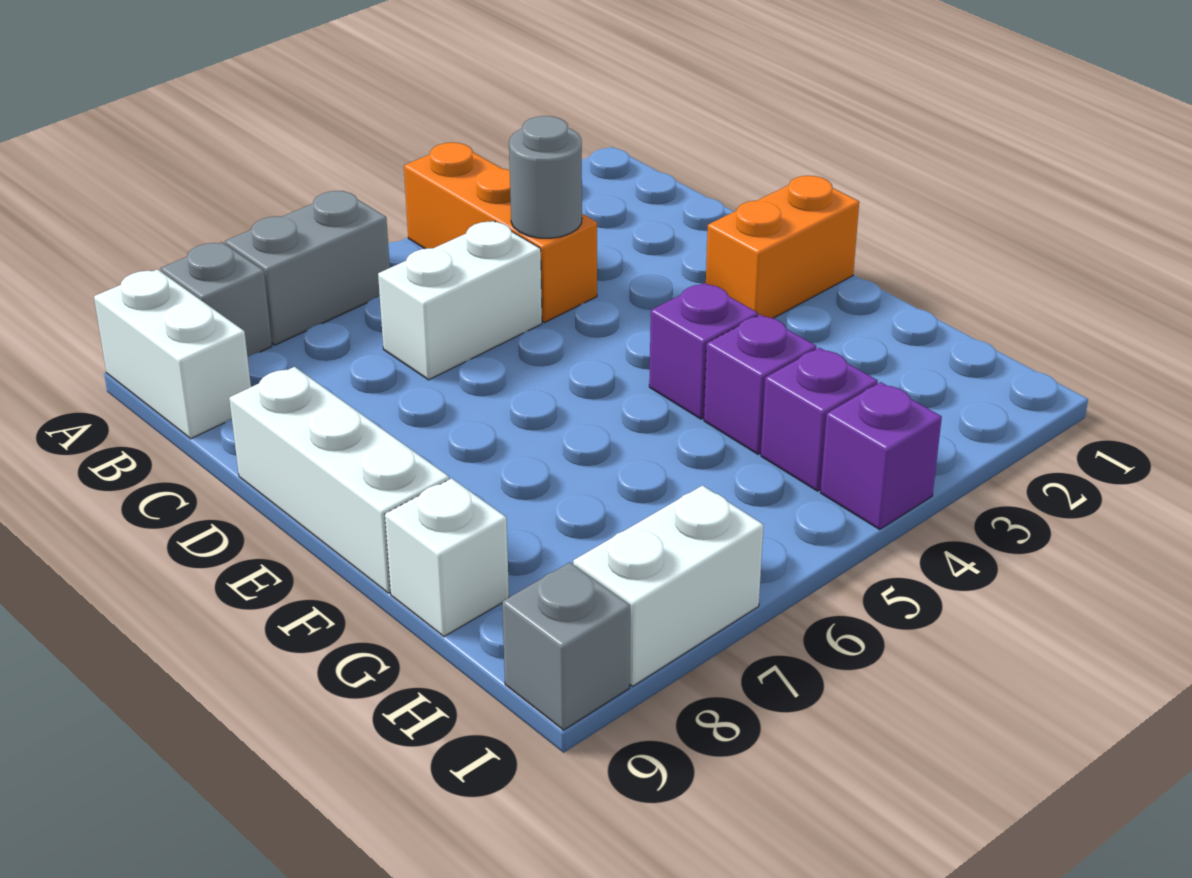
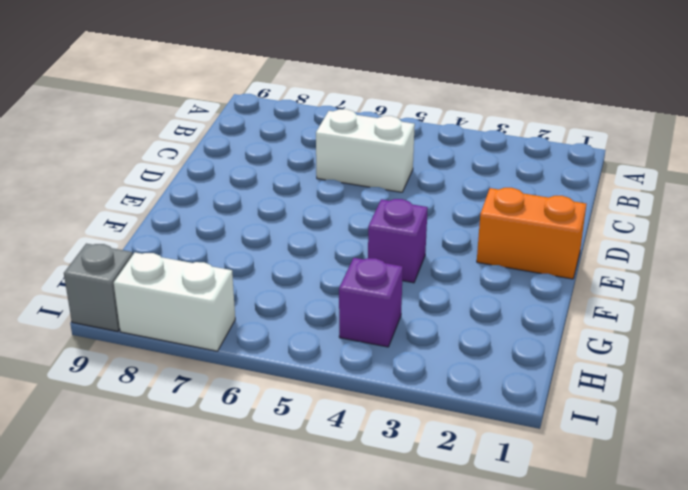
none -> orange 1x3 brick [404,142,597,322]
none -> grey 1x2 brick [225,191,390,345]
none -> grey 1x1 brick [161,242,272,356]

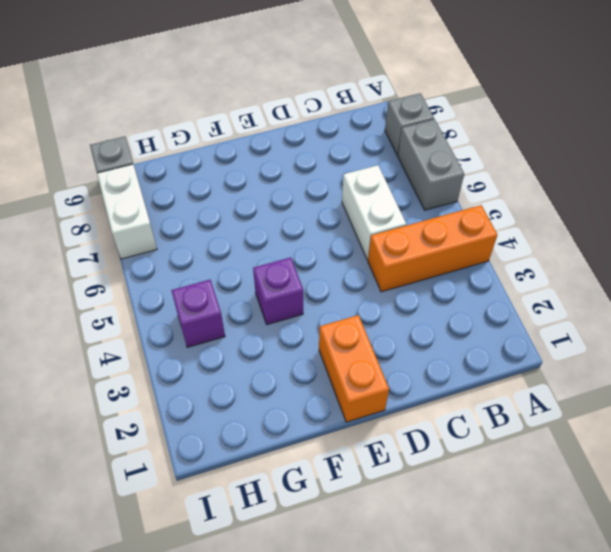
none -> white 1x2 brick [94,269,251,439]
none -> white 1x3 brick [229,367,449,593]
none -> purple 1x1 brick [704,315,817,454]

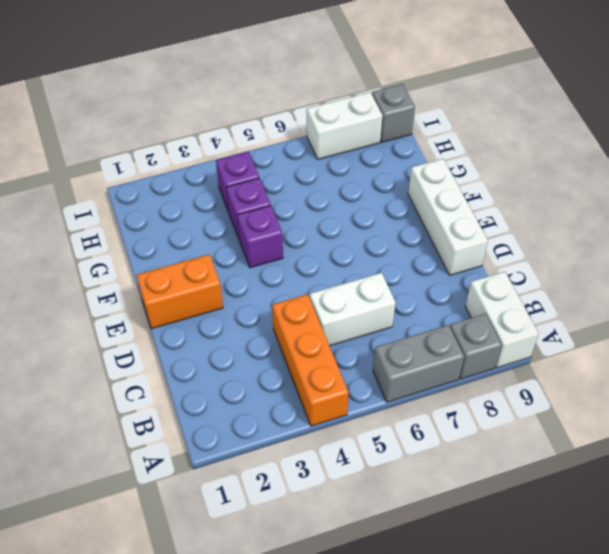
none -> white 1x1 brick [385,478,509,637]
none -> purple 1x1 brick [820,382,942,529]
none -> grey 1x1 round brick [509,116,582,238]

